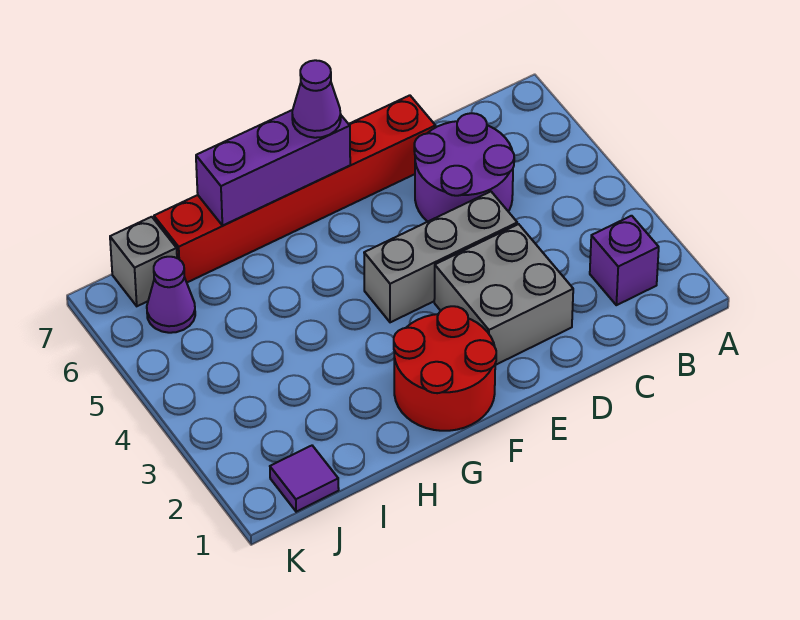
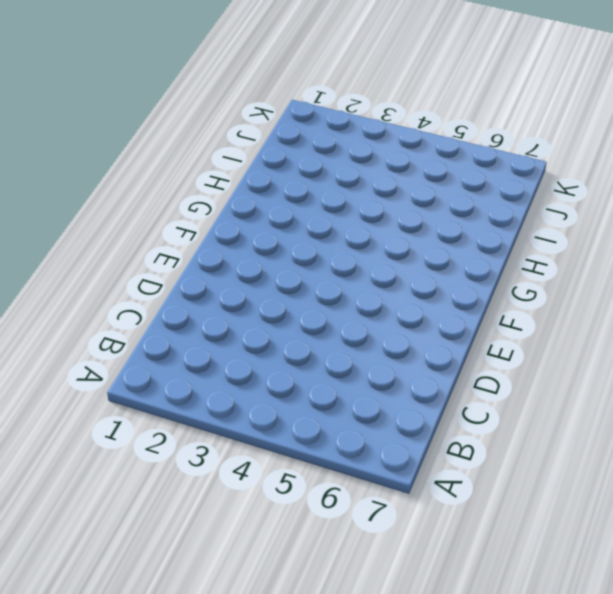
none -> purple 1x1 brick [590,216,659,305]
none -> purple 2x2 round brick [414,113,514,222]

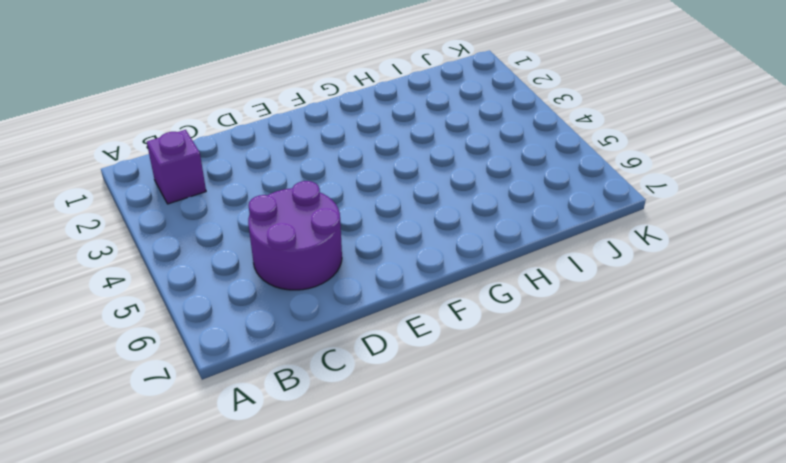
none -> grey 2x2 brick [434,224,573,365]
none -> grey 1x3 brick [364,192,517,322]

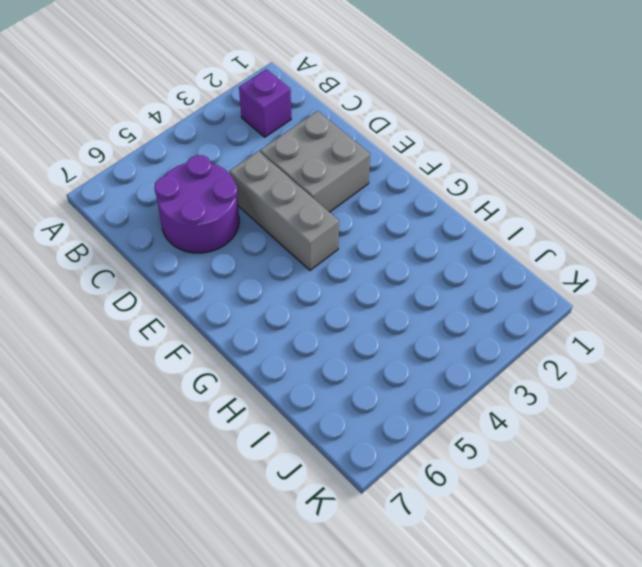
none -> red 1x6 brick [154,95,435,282]
none -> red 2x2 round brick [394,306,496,431]

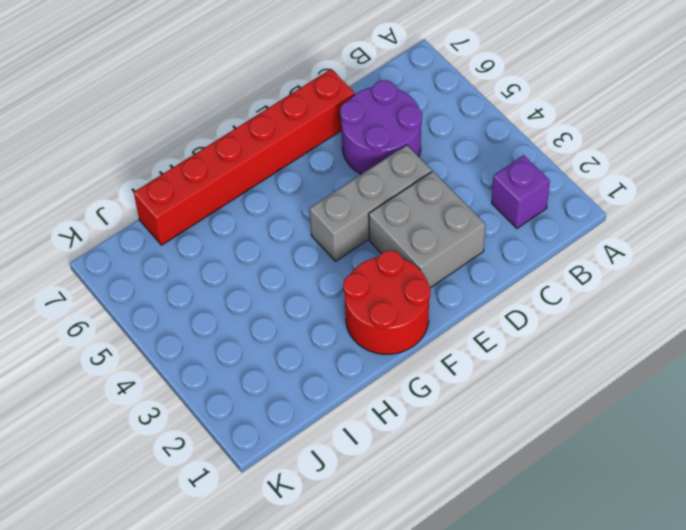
none -> purple 1x1 tile [270,446,339,512]
none -> purple 1x1 cone [147,257,195,333]

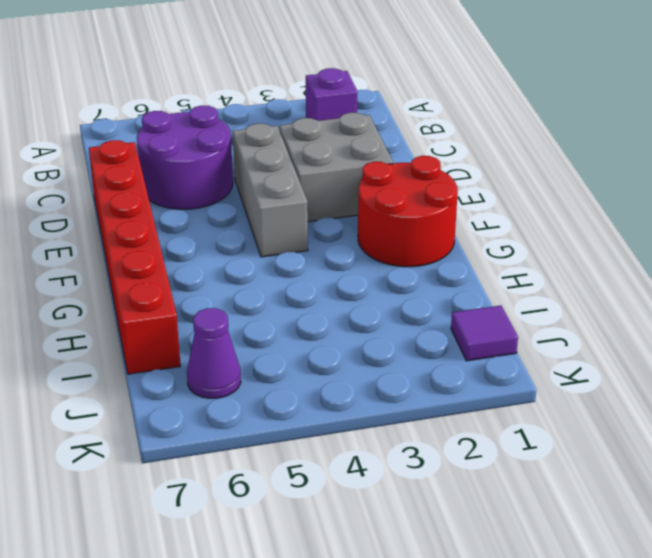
none -> grey 1x1 brick [110,217,177,306]
none -> purple 1x3 brick [196,110,350,226]

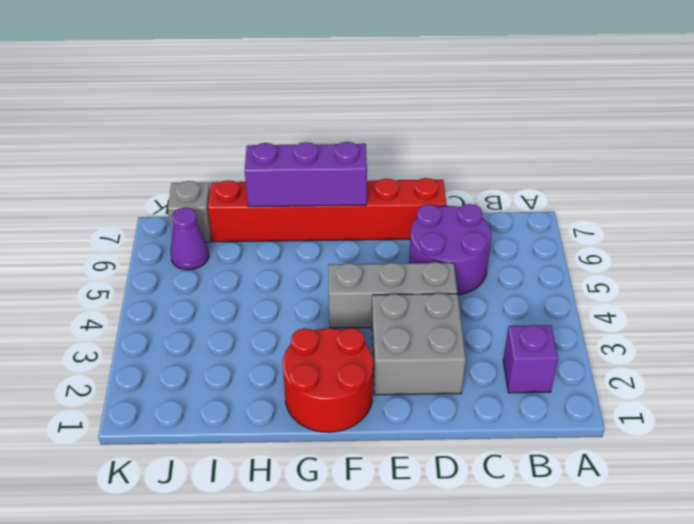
none -> purple 1x1 tile [270,446,339,512]
none -> purple 1x1 cone [292,60,341,138]

